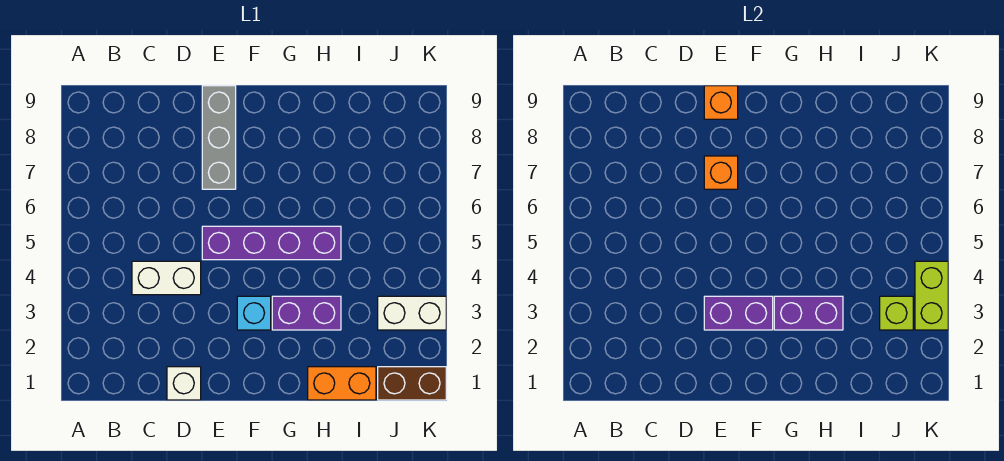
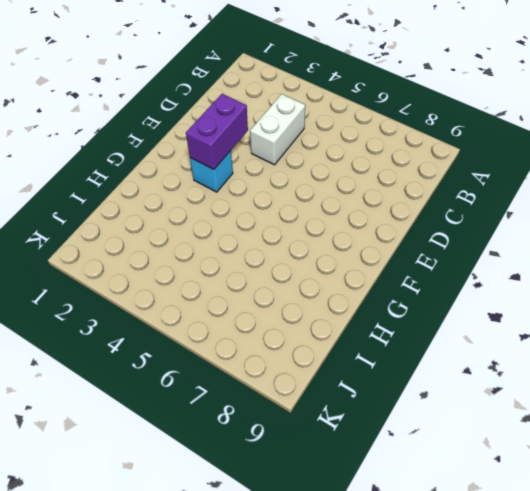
none -> white 1x1 brick [167,367,201,400]
none -> purple 1x4 brick [202,226,341,260]
none -> grey 1x3 brick [202,86,236,189]

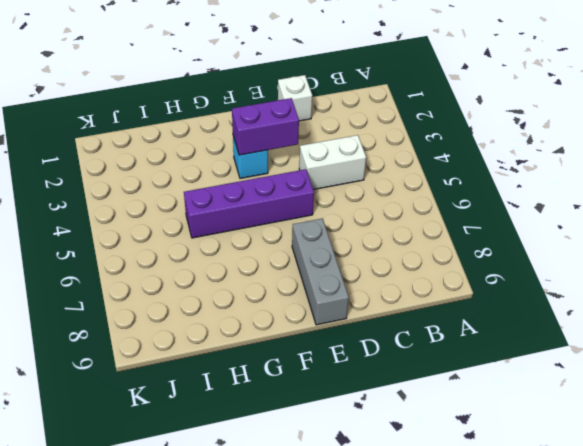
none -> purple 1x2 brick [272,296,341,330]
none -> orange 1x2 brick [308,367,376,400]
none -> brown 1x2 brick [378,367,446,400]

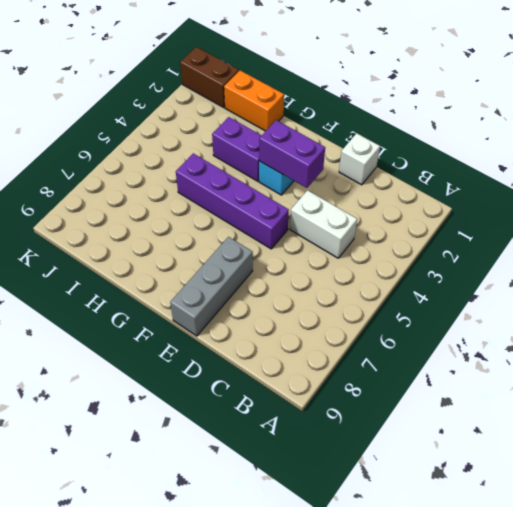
none -> white 1x2 brick [378,296,446,330]
none -> orange 1x1 brick [704,156,738,189]
none -> orange 1x1 brick [704,86,738,119]

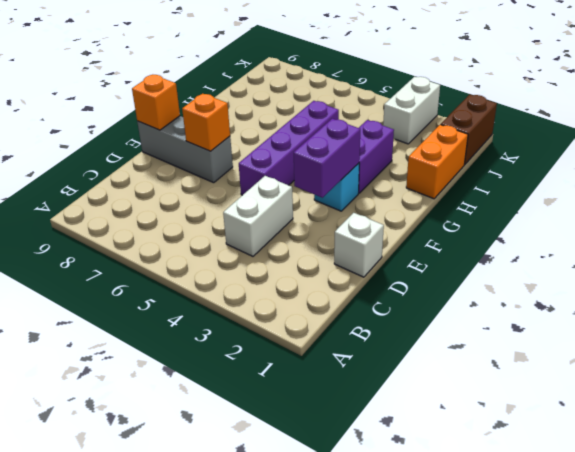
none -> purple 1x2 brick [774,296,843,330]
none -> lime 1x1 brick [880,296,913,330]
none -> lime 1x2 brick [915,261,948,330]

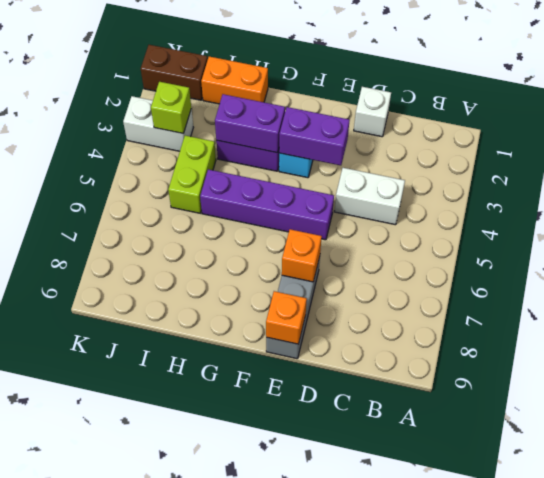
lime 1x2 brick [168,136,216,213] -> lime 1x2 brick moved to [915,261,948,330]

